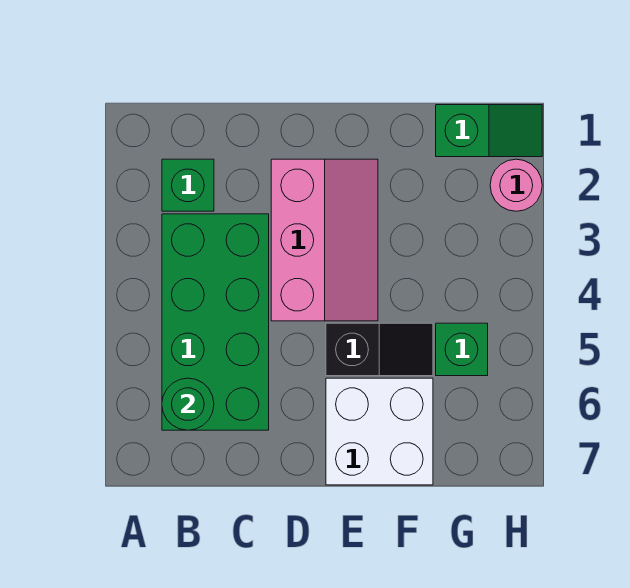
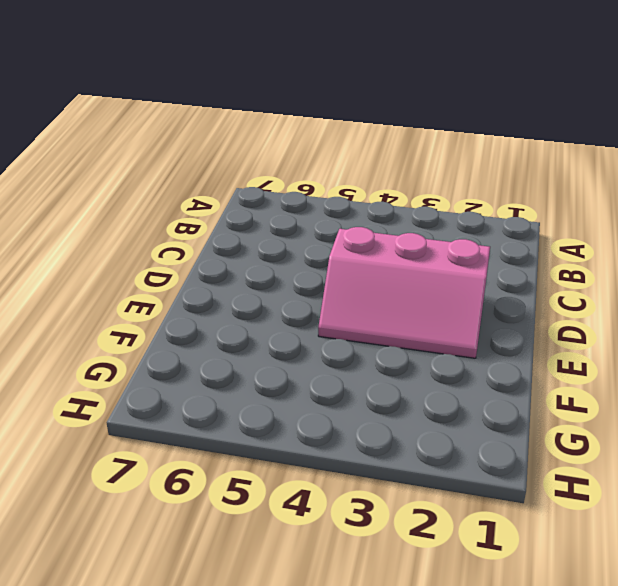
none -> green 1x1 brick [162,159,214,211]
none -> green 2x4 brick [162,214,269,430]

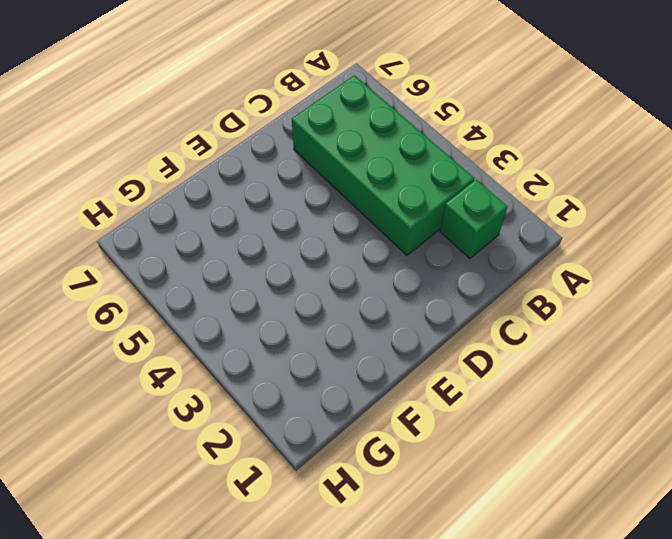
none -> pink 2x3 slope [271,159,378,321]
none -> black 1x2 slope [326,323,433,376]

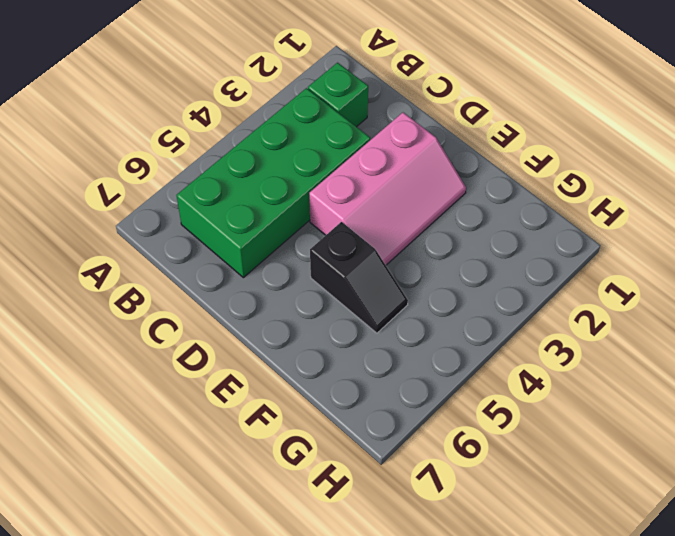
none -> white 2x2 brick [326,378,433,485]
none -> green 1x2 slope [436,105,542,157]

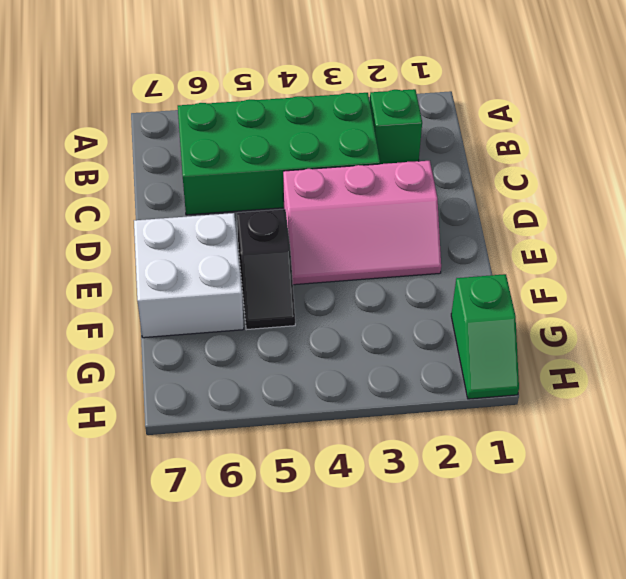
none -> green 1x1 brick [436,323,488,376]
none -> pink 1x1 round brick [490,159,542,211]

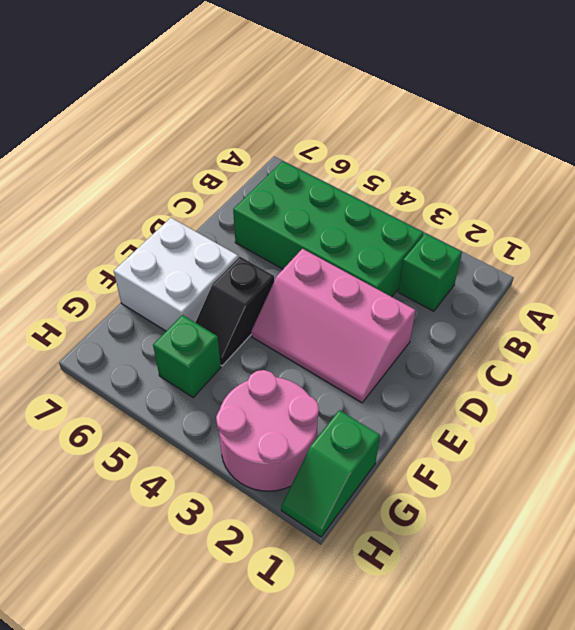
pink 2x2 round brick [216,370,319,491] -> pink 1x1 round brick [490,159,542,211]
none -> green 1x1 round brick [162,378,214,430]

